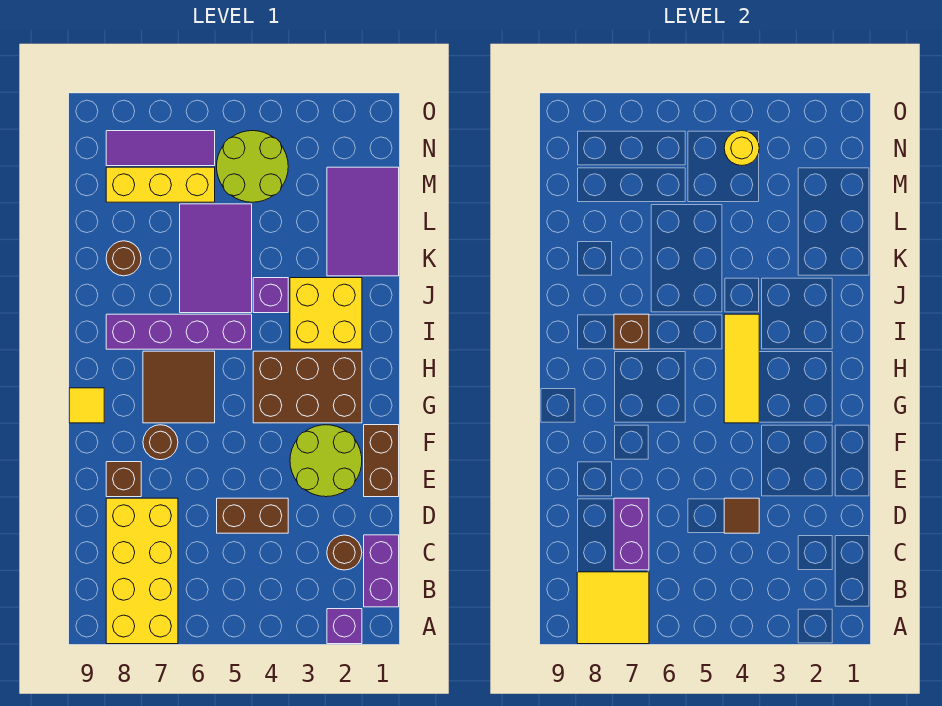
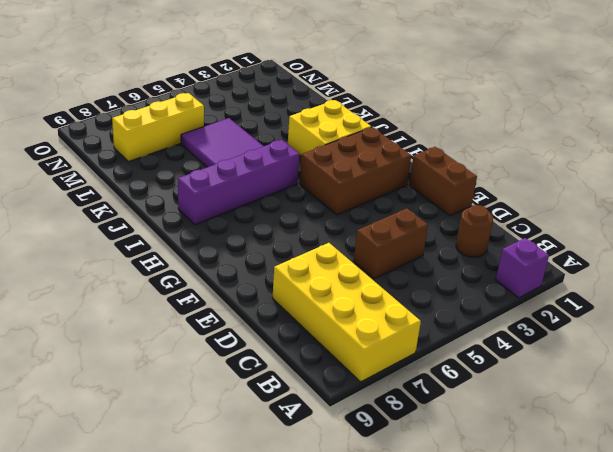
none -> purple 1x2 brick [364,535,399,607]
none -> lime 2x2 round brick [290,425,362,497]
none -> brown 1x1 brick [106,462,141,497]

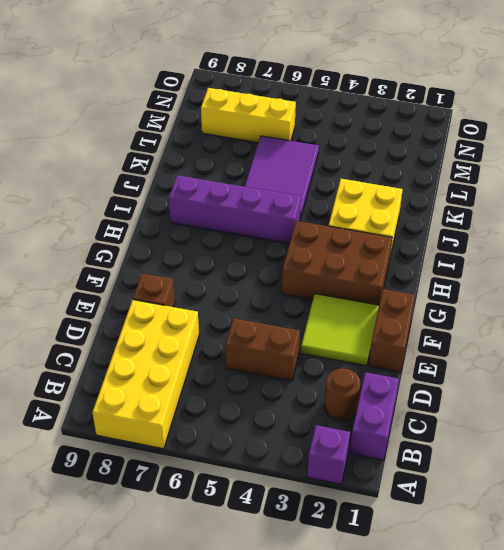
lime 2x2 tile [301,294,379,366] -> lime 2x2 round brick [290,425,362,497]
none -> brown 1x1 round brick [143,425,178,460]
none -> brown 2x2 tile [143,351,215,423]
none -> yellow 1x1 tile [69,388,104,423]

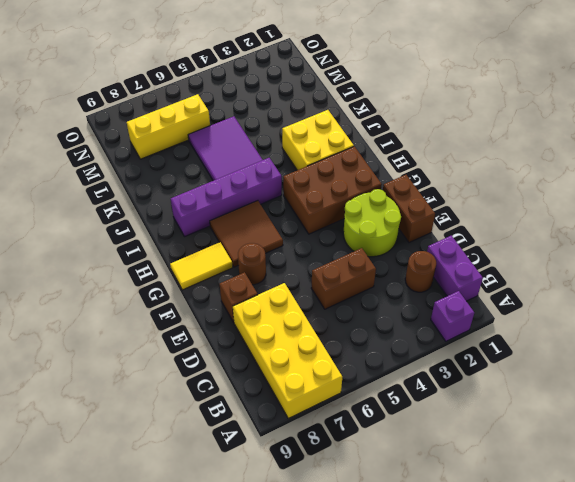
yellow 1x2 tile [170,242,233,290] -> yellow 1x1 tile [69,388,104,423]
none -> purple 1x1 brick [253,278,288,313]
none -> purple 2x3 tile [327,167,399,276]
none -> brown 1x1 round brick [106,241,141,276]

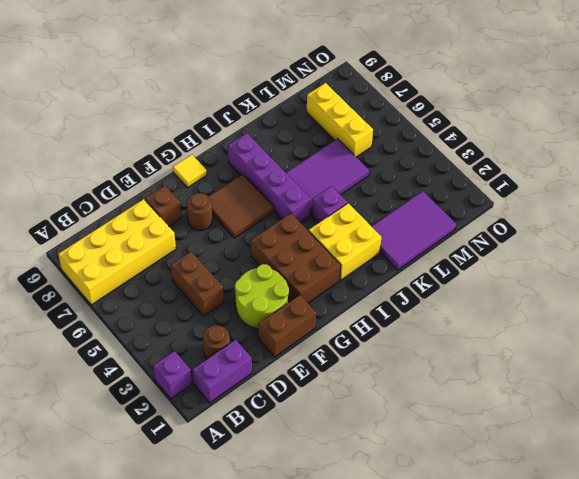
none -> brown 1x1 round brick [106,241,141,276]
none -> lime 2x2 round brick [217,131,288,202]
none -> purple 1x3 tile [106,131,215,166]

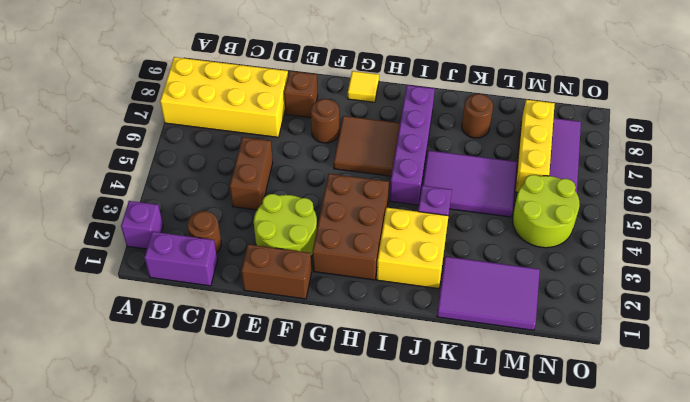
none -> yellow 2x2 tile [577,572,649,644]
none -> purple 1x2 brick [614,498,649,570]
none -> brown 1x1 tile [724,498,759,533]

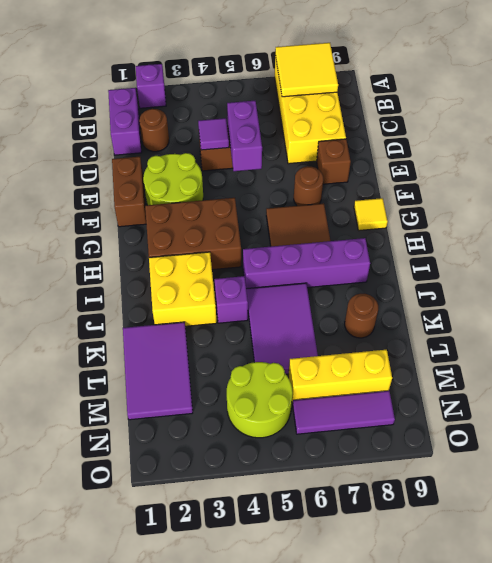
purple 1x1 tile [198,118,229,150] -> brown 1x1 tile [724,498,759,533]
purple 1x2 brick [227,101,262,171] -> purple 1x2 brick moved to [614,498,649,570]
none -> yellow 1x3 tile [724,314,759,423]
none -> brown 1x1 brick [614,314,649,349]
none -> yellow 1x1 round brick [724,131,759,166]

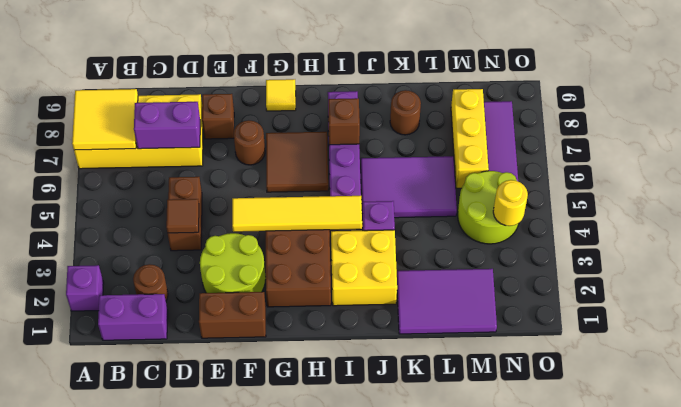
yellow 1x4 tile [232,196,362,232] -> yellow 1x3 tile [724,314,759,423]

